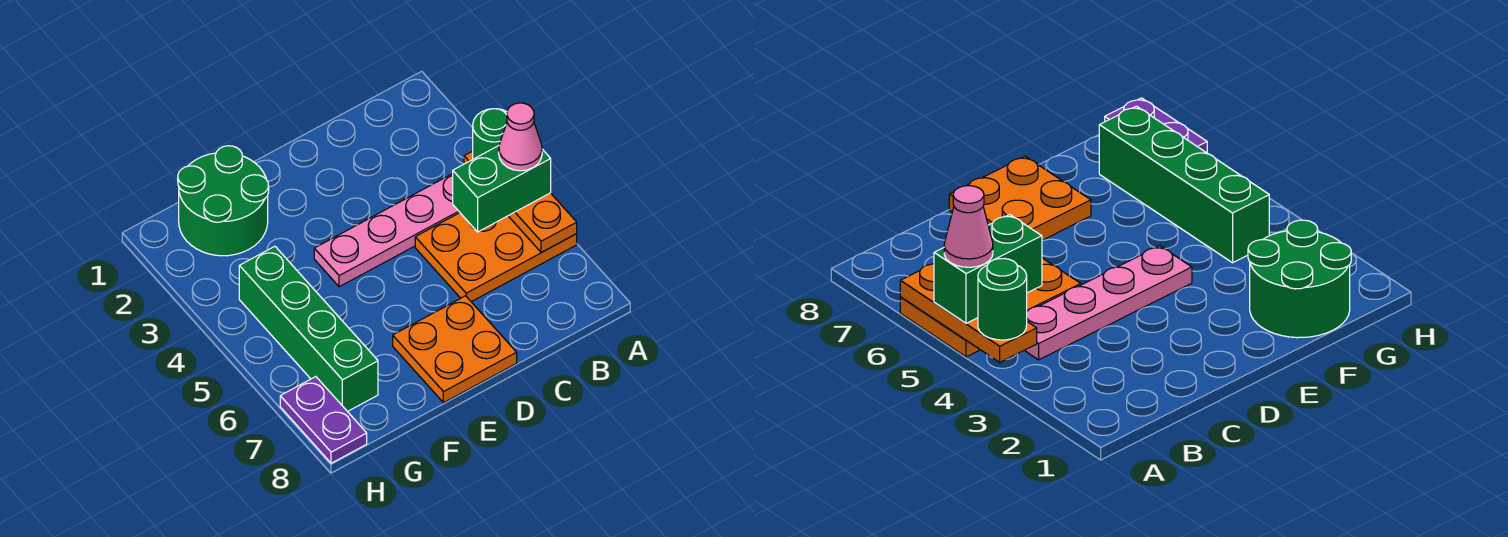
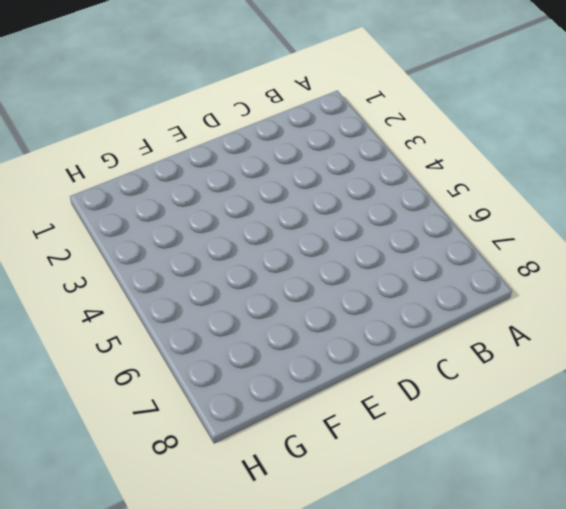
none -> orange 2x3 plate [415,213,577,302]
none -> pink 1x4 plate [314,174,460,287]

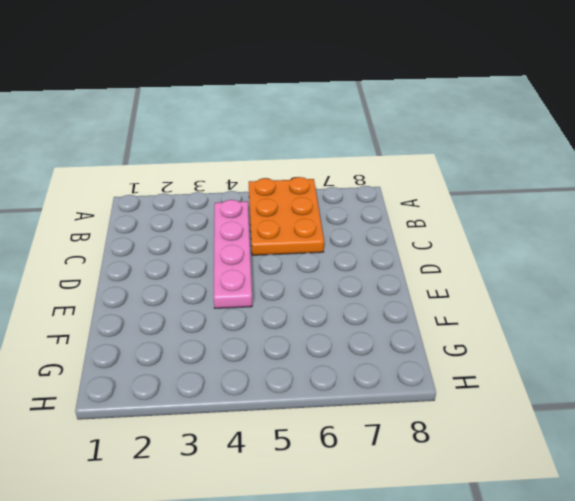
none -> orange 2x2 plate [393,296,517,403]
none -> green 2x2 round brick [178,146,269,256]

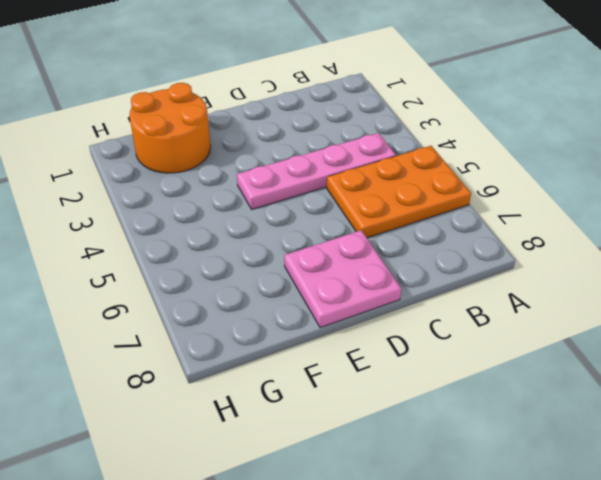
pink 2x2 plate [284,230,401,328] -> orange 2x2 plate [393,296,517,403]
orange 2x2 round brick [130,83,211,173] -> green 2x2 round brick [178,146,269,256]
none -> green 1x4 brick [239,246,378,412]
none -> purple 1x2 plate [280,377,367,463]

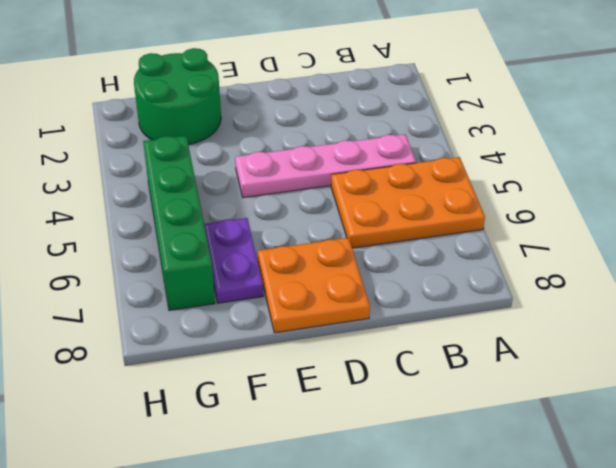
purple 1x2 plate [204,218,263,303] -> purple 1x2 plate moved to [280,377,367,463]
none -> orange 1x3 plate [464,151,577,253]
none -> green 1x1 round brick [473,109,507,159]

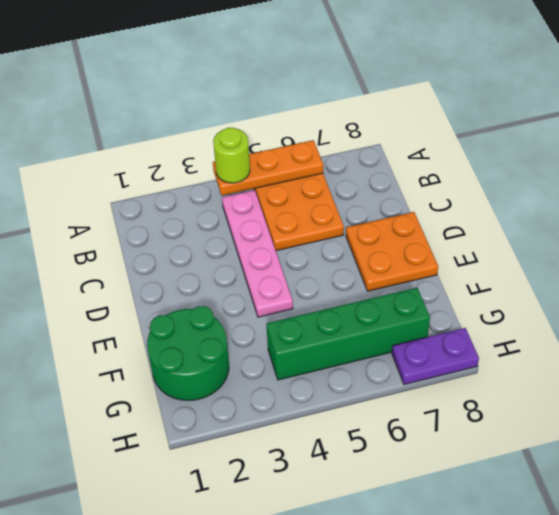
lime 1x1 round brick [213,128,250,183] -> green 1x1 round brick [473,109,507,159]
none -> green 1x2 brick [453,146,551,232]
none -> pink 1x1 cone [499,103,542,171]

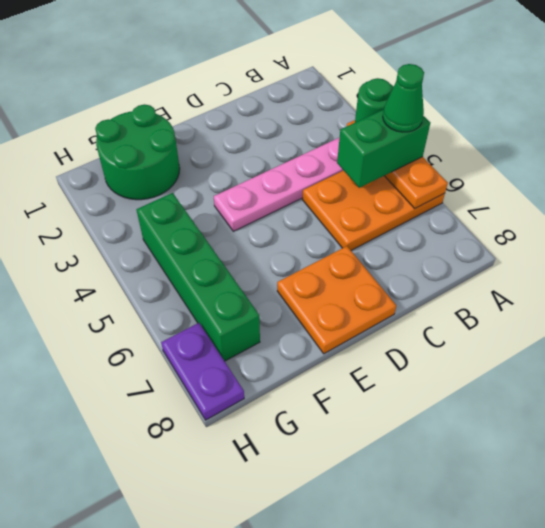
green 1x1 cone [383,64,424,132] -> pink 1x1 cone [499,103,542,171]

